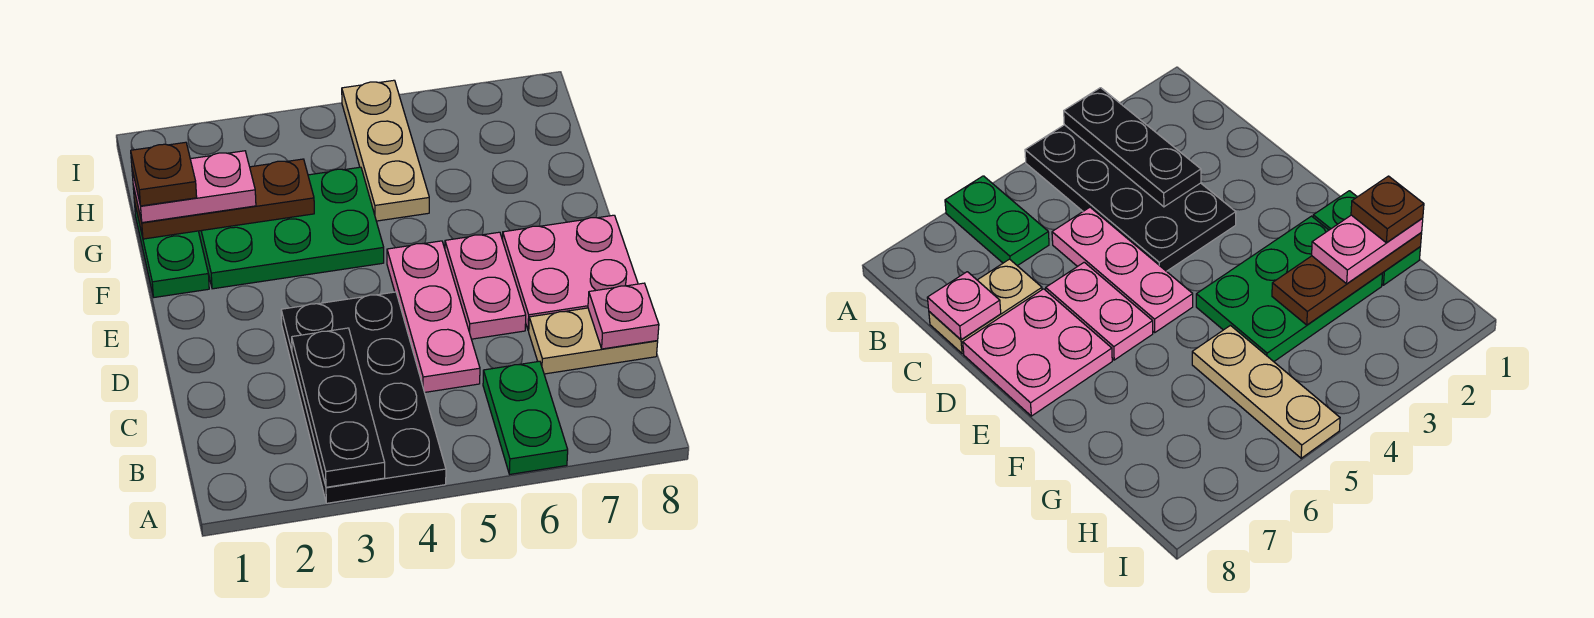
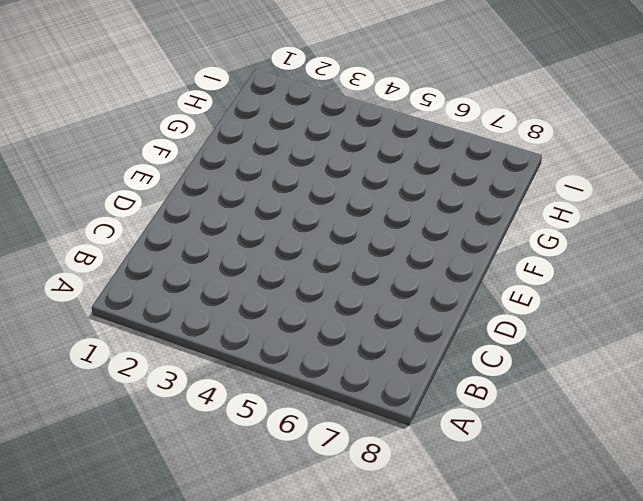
none -> black 2x4 plate [281,292,446,503]
none -> green 1x2 plate [483,361,568,474]
none -> pink 1x3 plate [387,241,480,392]

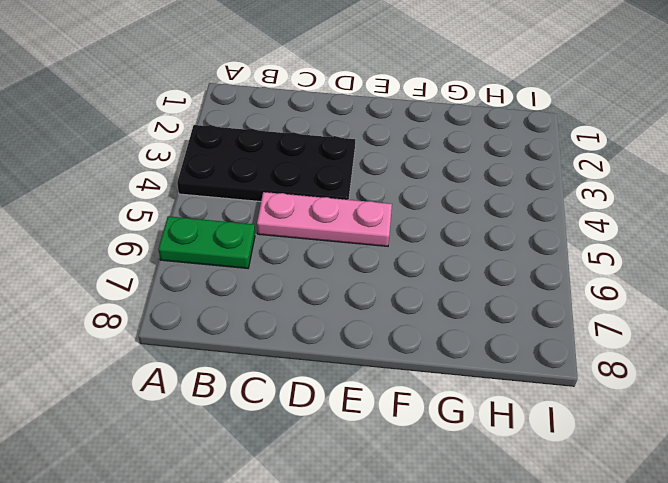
none -> tan 1x2 plate [529,308,658,374]
none -> pink 1x2 plate [445,232,526,339]
none -> pink 2x2 plate [503,215,638,331]

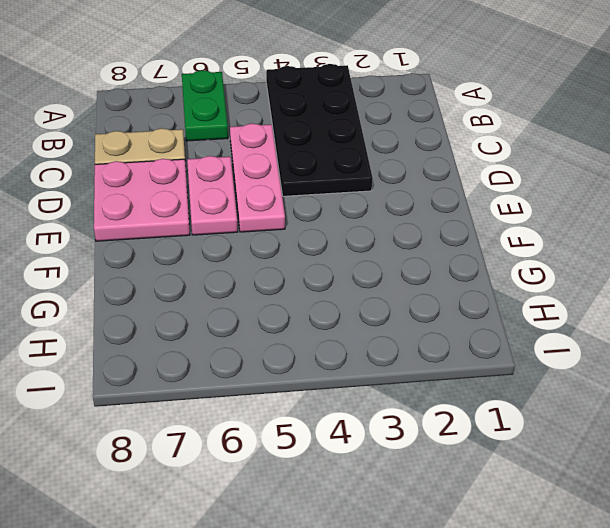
none -> green 1x2 plate [134,201,209,297]
none -> green 2x3 plate [199,167,384,289]
none -> tan 1x3 plate [342,80,429,221]

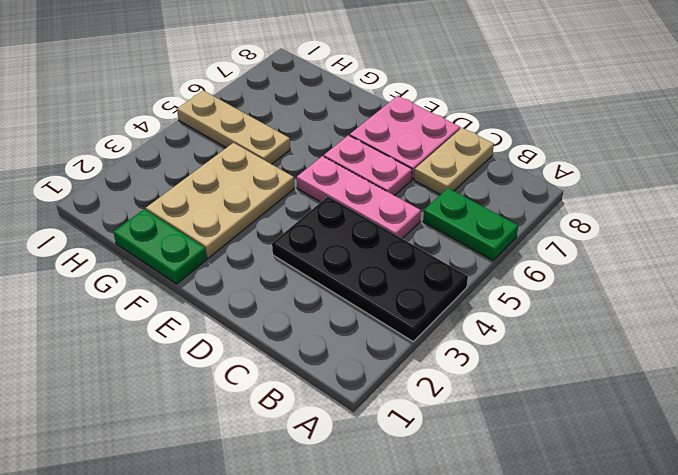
tan 2x3 plate [146,143,294,258] -> green 2x3 plate [199,167,384,289]
none -> black 1x3 plate [292,328,385,487]
none -> pink 1x1 plate [588,283,659,349]
none -> brown 1x3 plate [133,159,314,239]

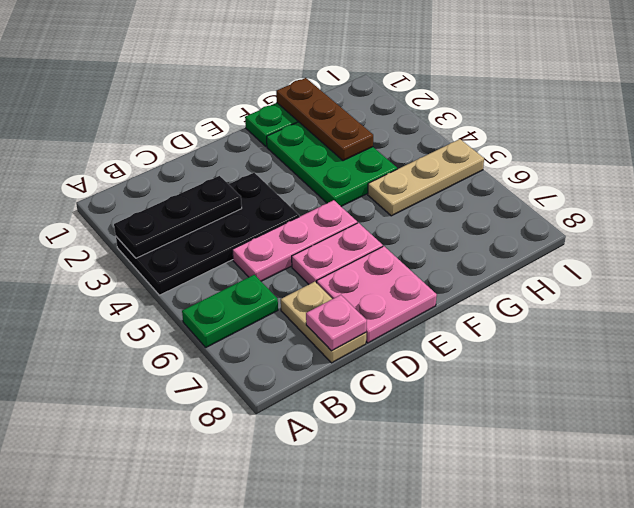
none -> pink 1x2 plate [132,151,256,223]
none -> brown 1x1 plate [131,142,197,206]

